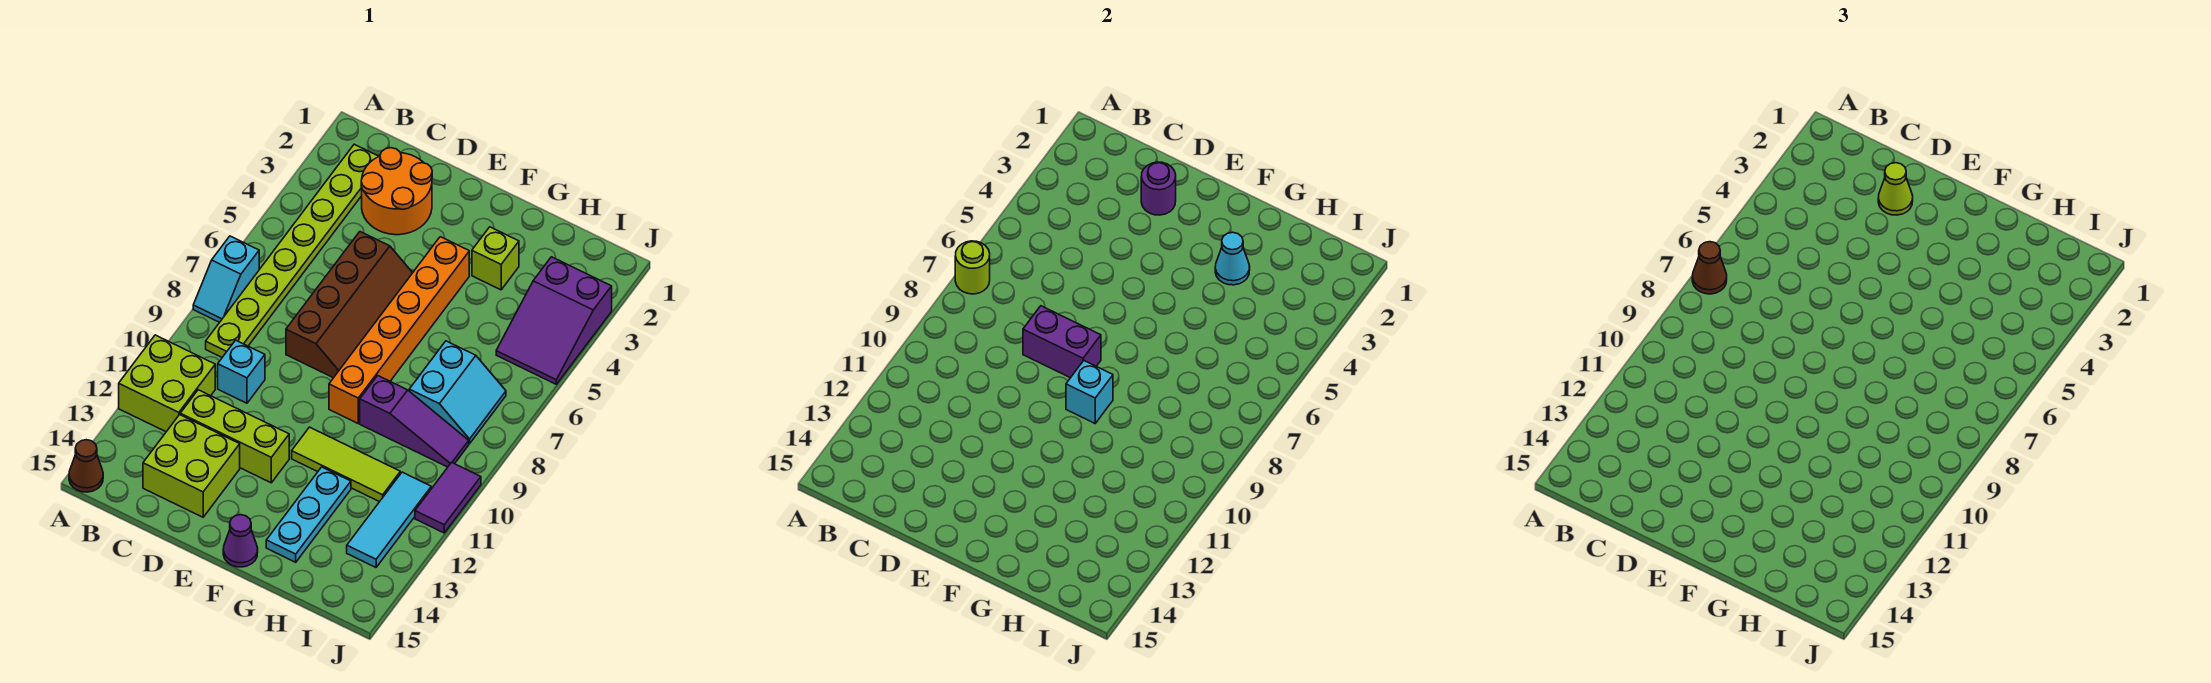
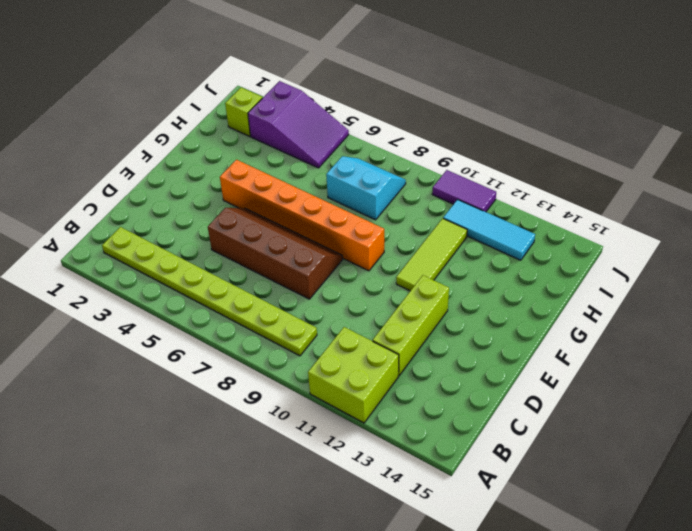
lime 1x1 brick [225,88,262,136] -> lime 1x1 brick moved to [472,227,519,290]
none -> cyan 1x2 slope [193,236,259,322]
none -> brown 1x1 cone [69,440,103,492]
none -> orange 2x2 round brick [361,148,432,235]

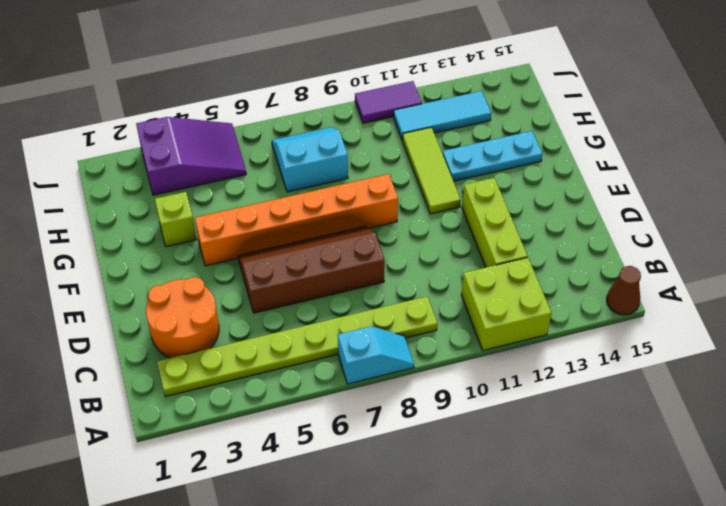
none -> cyan 1x1 brick [218,340,265,403]
none -> lime 2x2 brick [143,415,240,517]
none -> purple 1x1 cone [223,515,258,567]

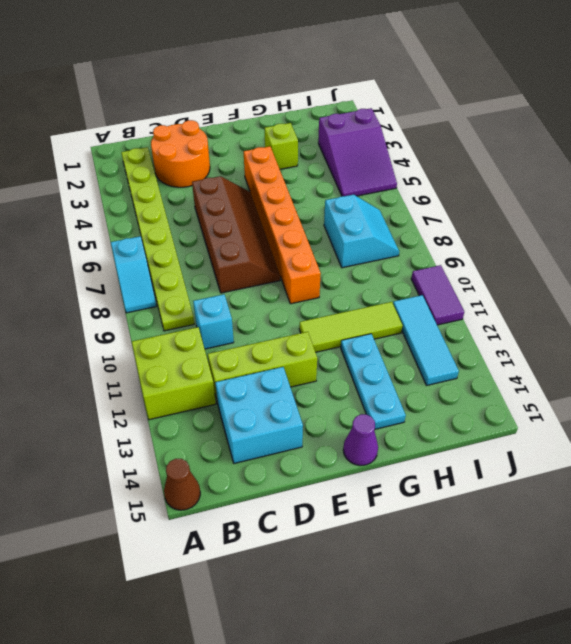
cyan 2x2 brick [215,367,303,463] -> lime 2x2 brick [143,415,240,517]
none -> purple 1x3 slope [360,376,469,467]
none -> lime 1x1 round brick [955,241,990,294]
none -> purple 1x1 round brick [1141,162,1176,215]

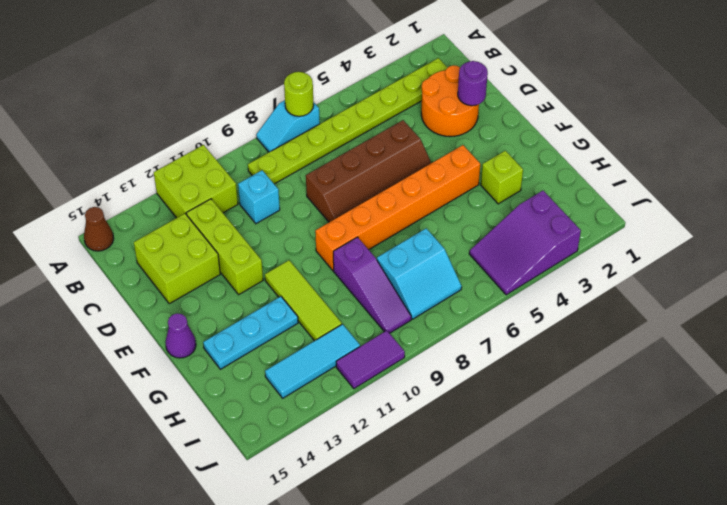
none -> purple 1x2 brick [1023,306,1101,378]
none -> cyan 1x1 brick [1066,361,1113,423]
none -> cyan 1x1 cone [1215,232,1250,285]

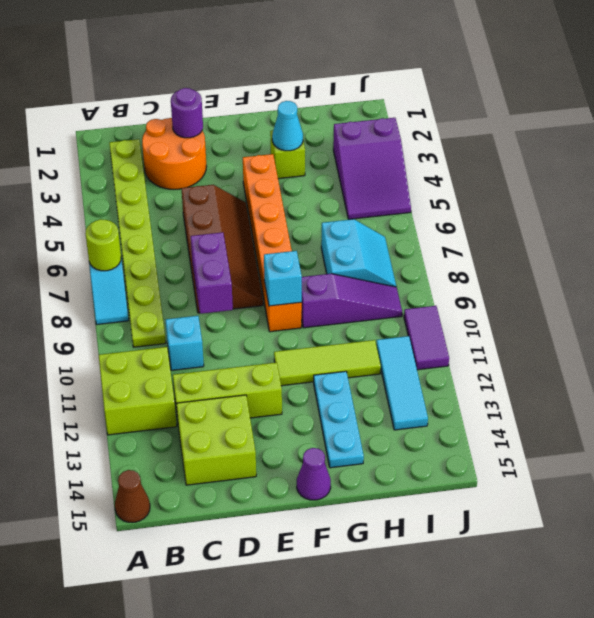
purple 1x2 brick [191,232,233,314] -> purple 1x2 brick turned to [1023,306,1101,378]
none -> brown 1x1 cone [1692,242,1727,294]
none -> lime 1x1 cone [1878,163,1913,215]

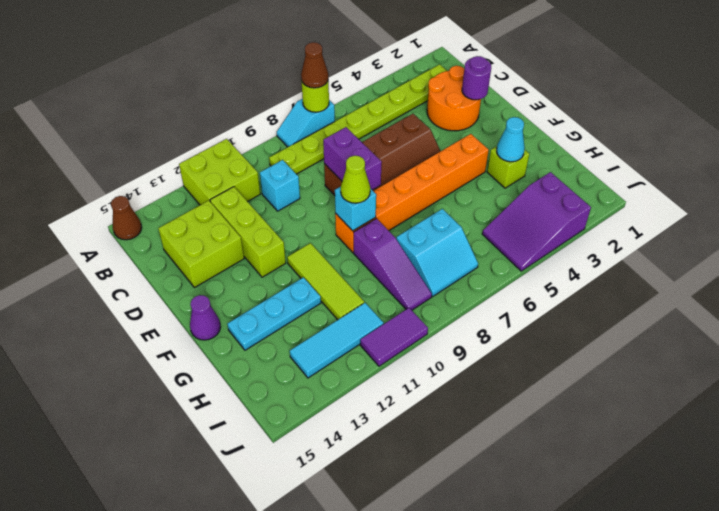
lime 1x1 cone [341,156,370,203] -> lime 1x1 cone moved to [1878,163,1913,215]

